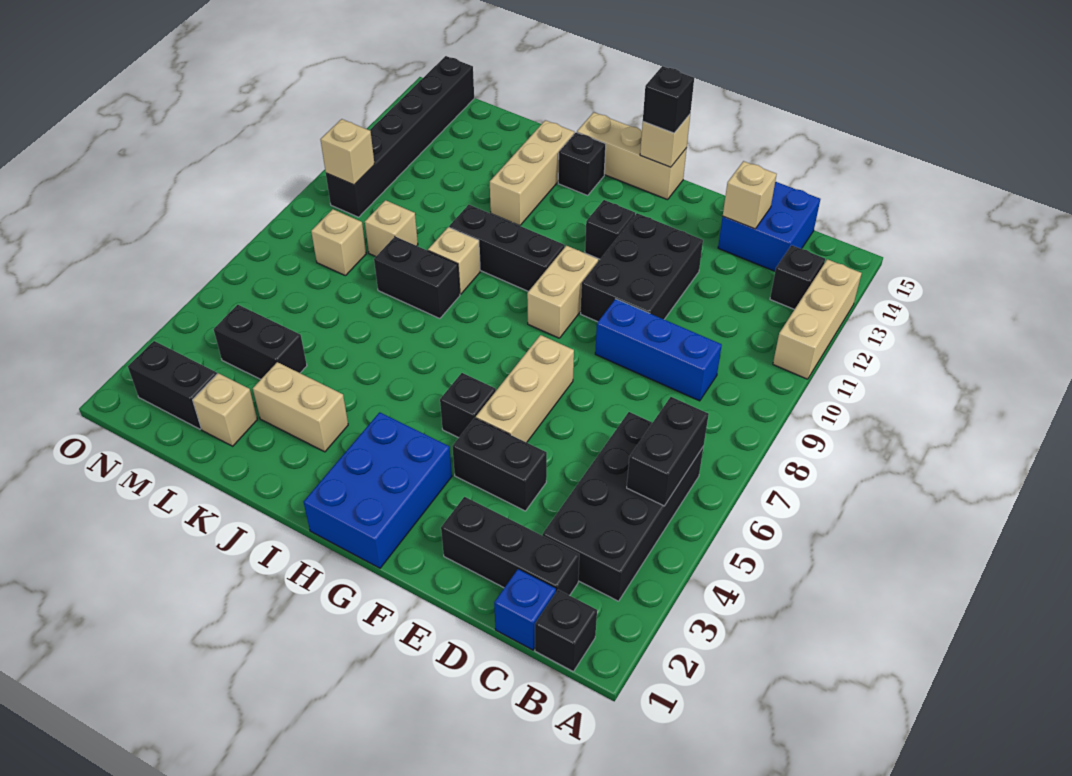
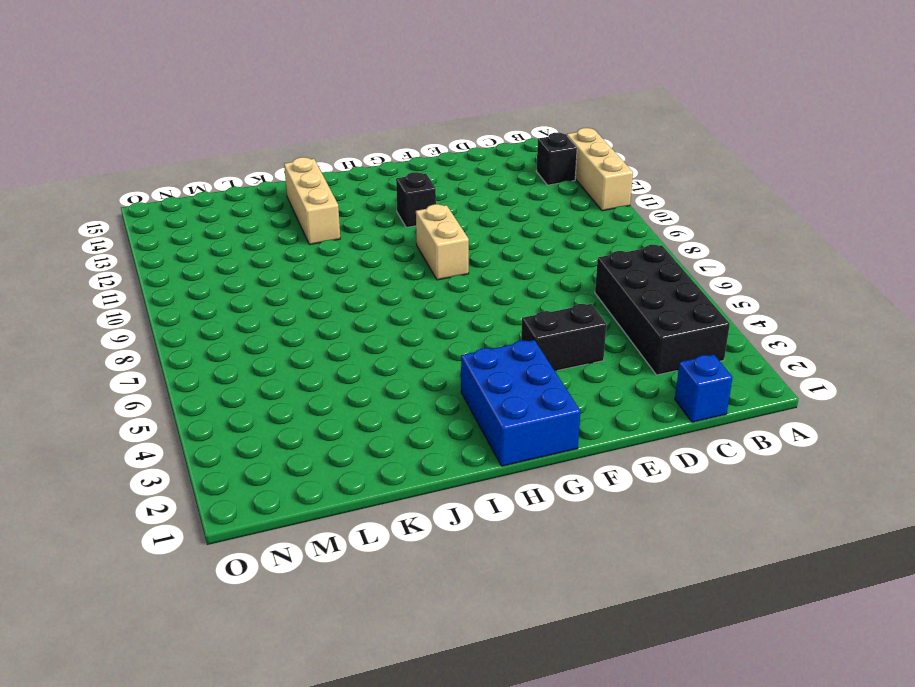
none -> black 1x1 brick [535,590,597,671]
none -> black 1x3 brick [441,497,579,596]
none -> blue 1x3 brick [595,299,722,401]
none -> blue 2x2 brick [718,182,820,271]

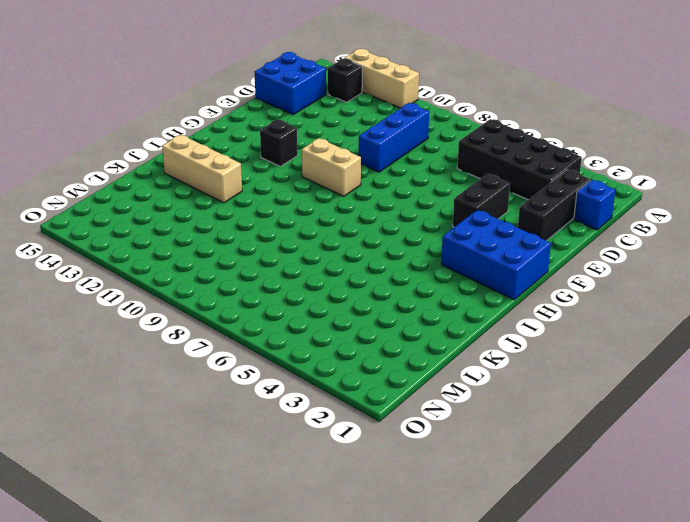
none -> black 1x1 brick [535,590,597,671]
none -> black 2x3 brick [581,213,703,322]
none -> tan 1x3 brick [476,335,574,443]
none -> black 1x1 brick [440,373,496,438]

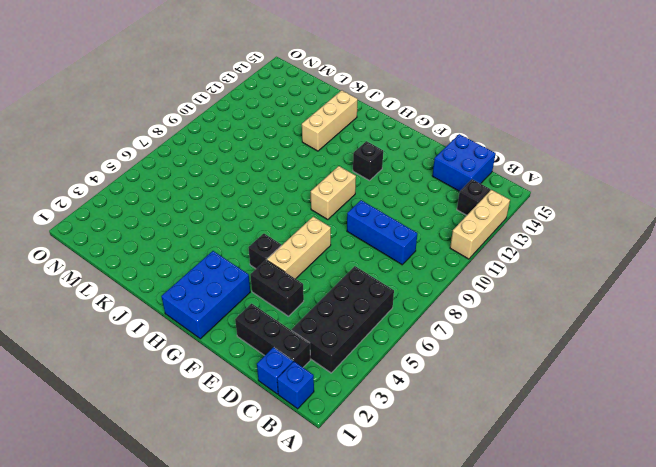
blue 1x1 brick [277,362,314,409] -> black 1x1 brick [535,590,597,671]
none -> black 2x3 brick [581,213,703,322]
none -> tan 1x3 brick [577,112,687,200]
none -> black 1x3 brick [449,205,565,291]
none -> black 1x1 brick [558,132,606,195]

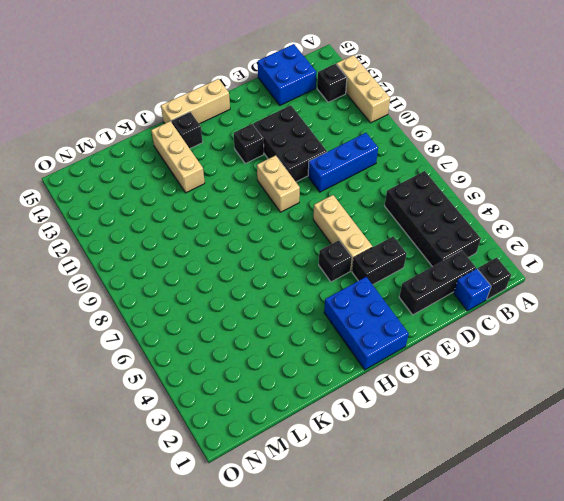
none -> black 1x3 brick [449,205,565,291]
none -> tan 1x2 brick [253,362,348,452]
none -> black 1x2 brick [374,237,460,319]
none -> tan 1x1 brick [428,227,480,294]

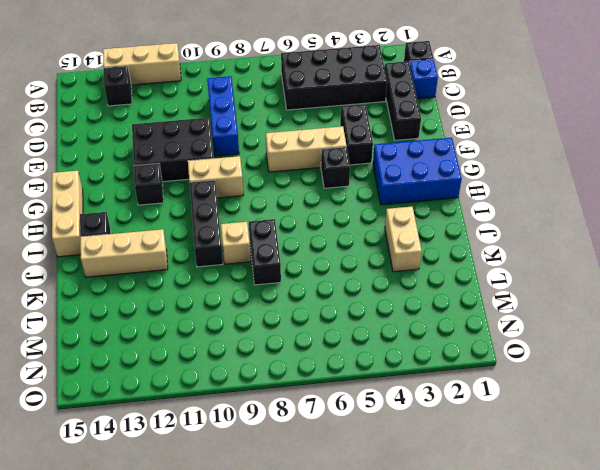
none -> blue 2x2 brick [718,182,820,271]
none -> tan 1x1 brick [193,373,257,446]
none -> black 1x2 brick [214,305,307,379]
none -> tan 1x1 brick [365,200,418,256]

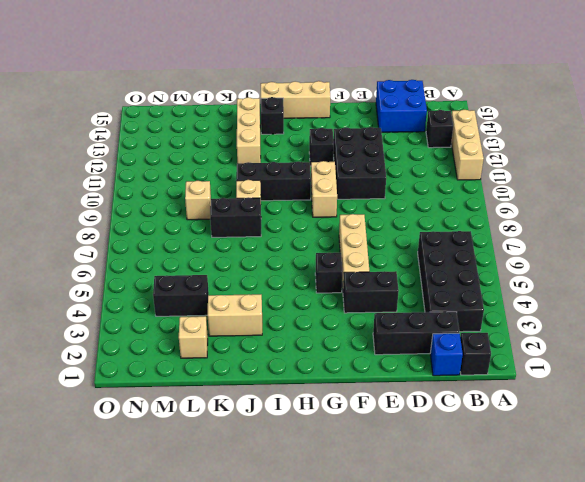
none -> blue 1x3 brick [595,299,722,401]
none -> blue 2x3 brick [304,412,452,568]
none -> black 1x2 brick [128,341,217,429]
none -> tan 1x1 brick [311,209,366,276]

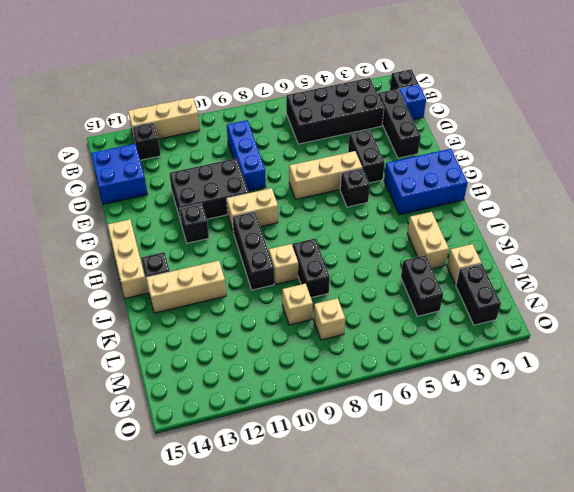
none -> black 1x6 brick [326,56,474,217]
none -> black 1x2 brick [627,397,709,506]
none -> tan 1x1 brick [723,161,777,229]
none -> tan 1x1 brick [640,115,690,167]

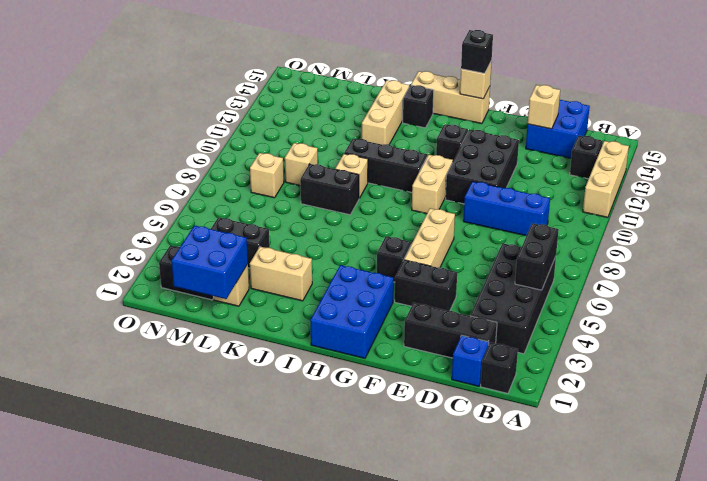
blue 2x2 brick [172,225,248,299] -> none
none -> black 1x6 brick [326,56,474,217]
none -> tan 1x1 brick [320,119,375,185]

